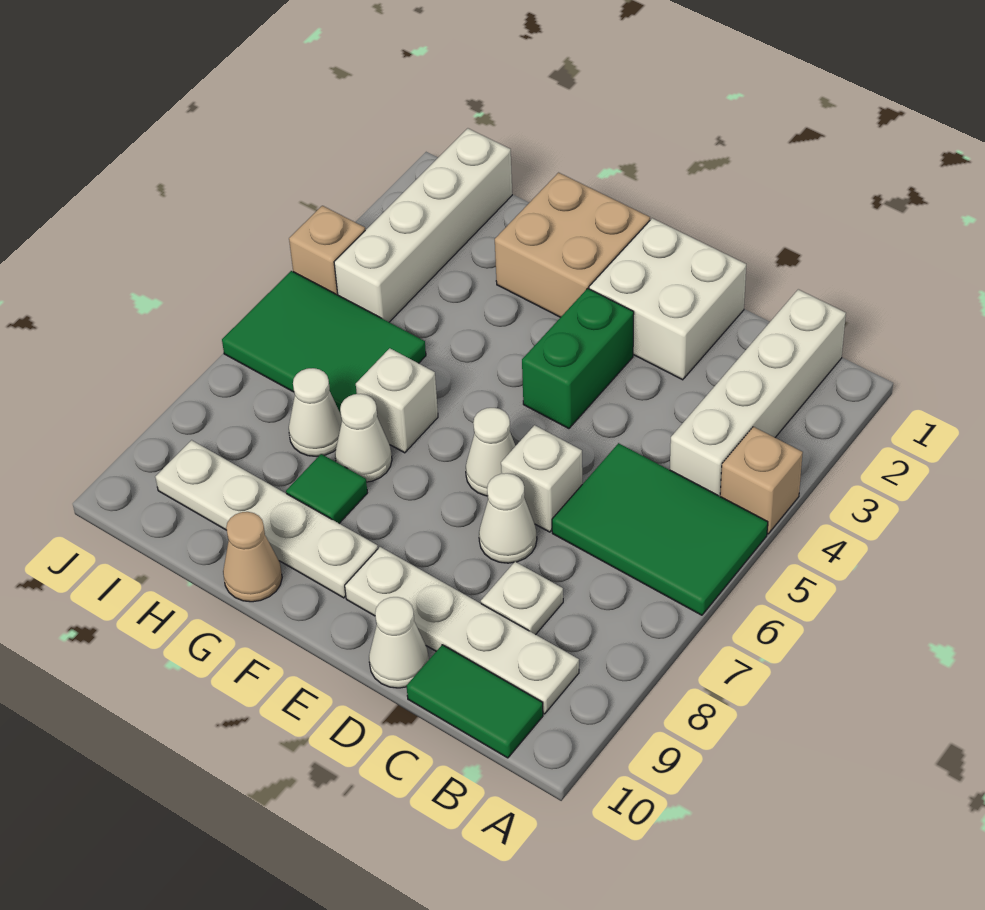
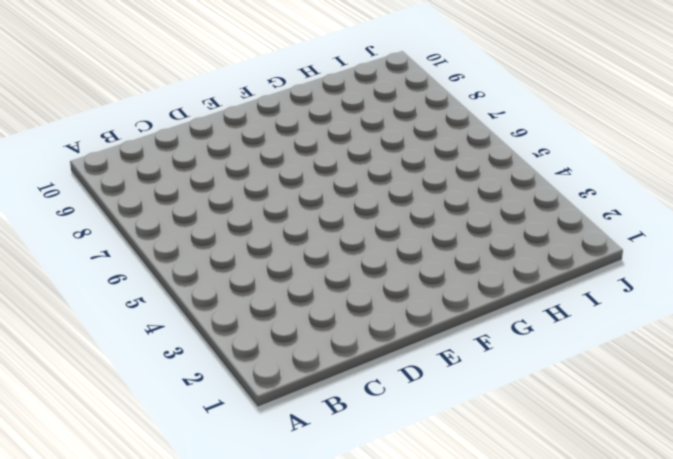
none -> tan 1x1 brick [720,427,803,534]
none -> green 2x3 tile [552,443,768,615]
none -> white 1x4 brick [670,289,846,496]

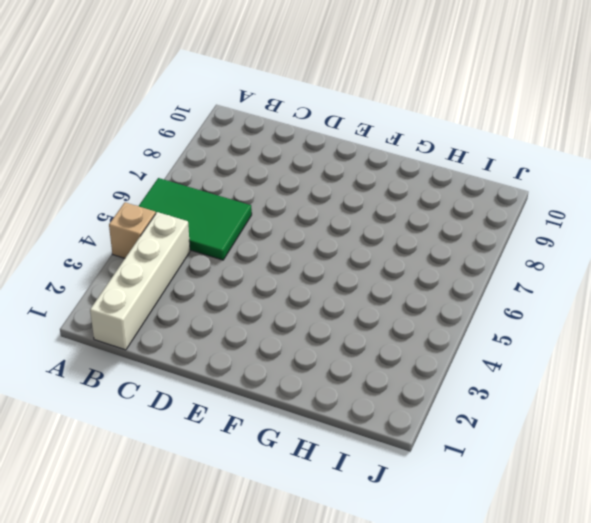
none -> white 1x4 plate [345,547,579,714]
none -> green 1x2 tile [407,645,543,758]
none -> white 1x1 plate [481,562,563,635]

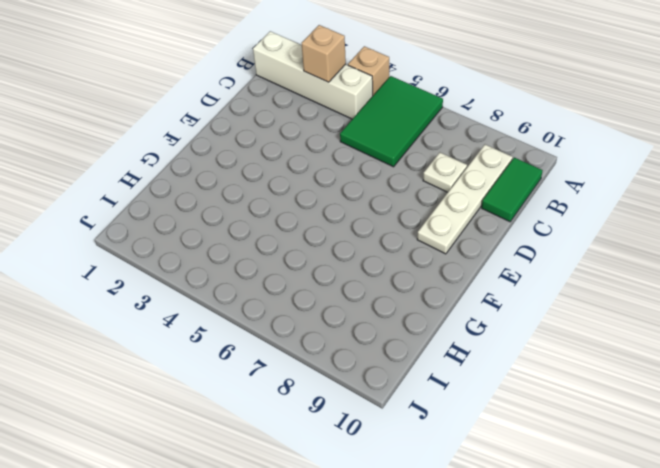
tan 1x1 brick [302,25,346,82] -> tan 1x1 brick moved to [289,206,365,295]
none -> white 2x2 brick [589,218,746,380]
none -> white 1x1 brick [501,425,582,532]
none -> white 1x1 cone [479,473,537,563]

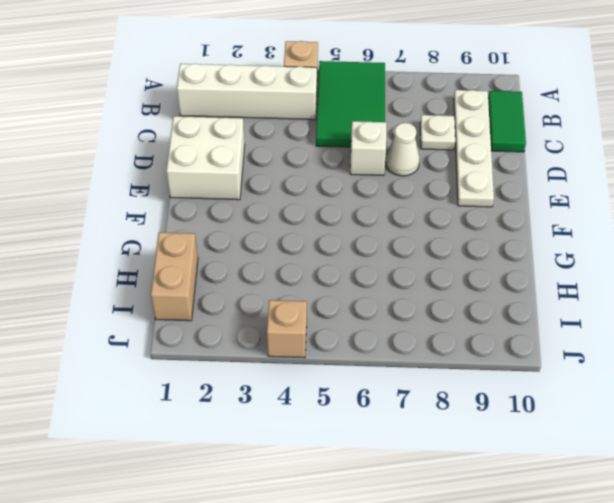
tan 1x2 brick [151,232,198,321] -> white 1x4 brick [334,128,512,322]
none -> white 1x1 cone [369,597,429,688]
none -> green 1x2 brick [522,288,634,429]
none -> white 1x1 cone [466,408,515,496]

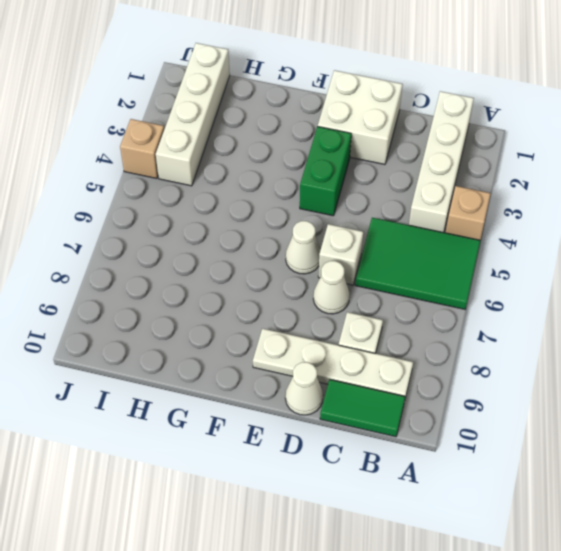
none -> tan 2x2 brick [495,173,650,317]
none -> white 1x4 plate [155,440,378,598]
none -> white 1x1 brick [356,348,438,453]

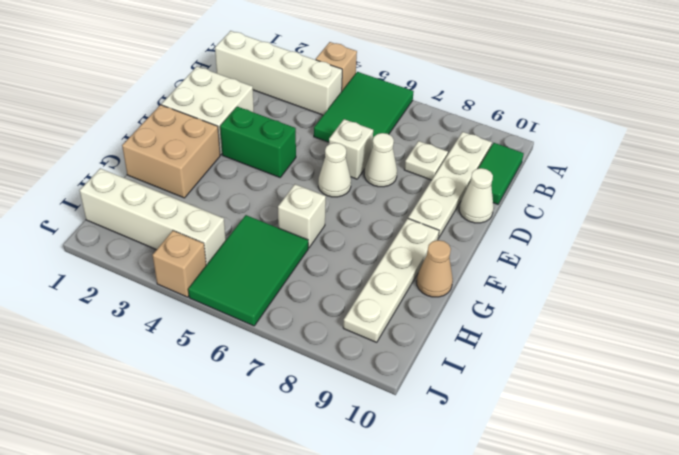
none -> white 1x1 cone [335,394,392,482]
none -> green 1x1 tile [286,454,367,523]
none -> white 1x1 cone [289,368,342,457]

